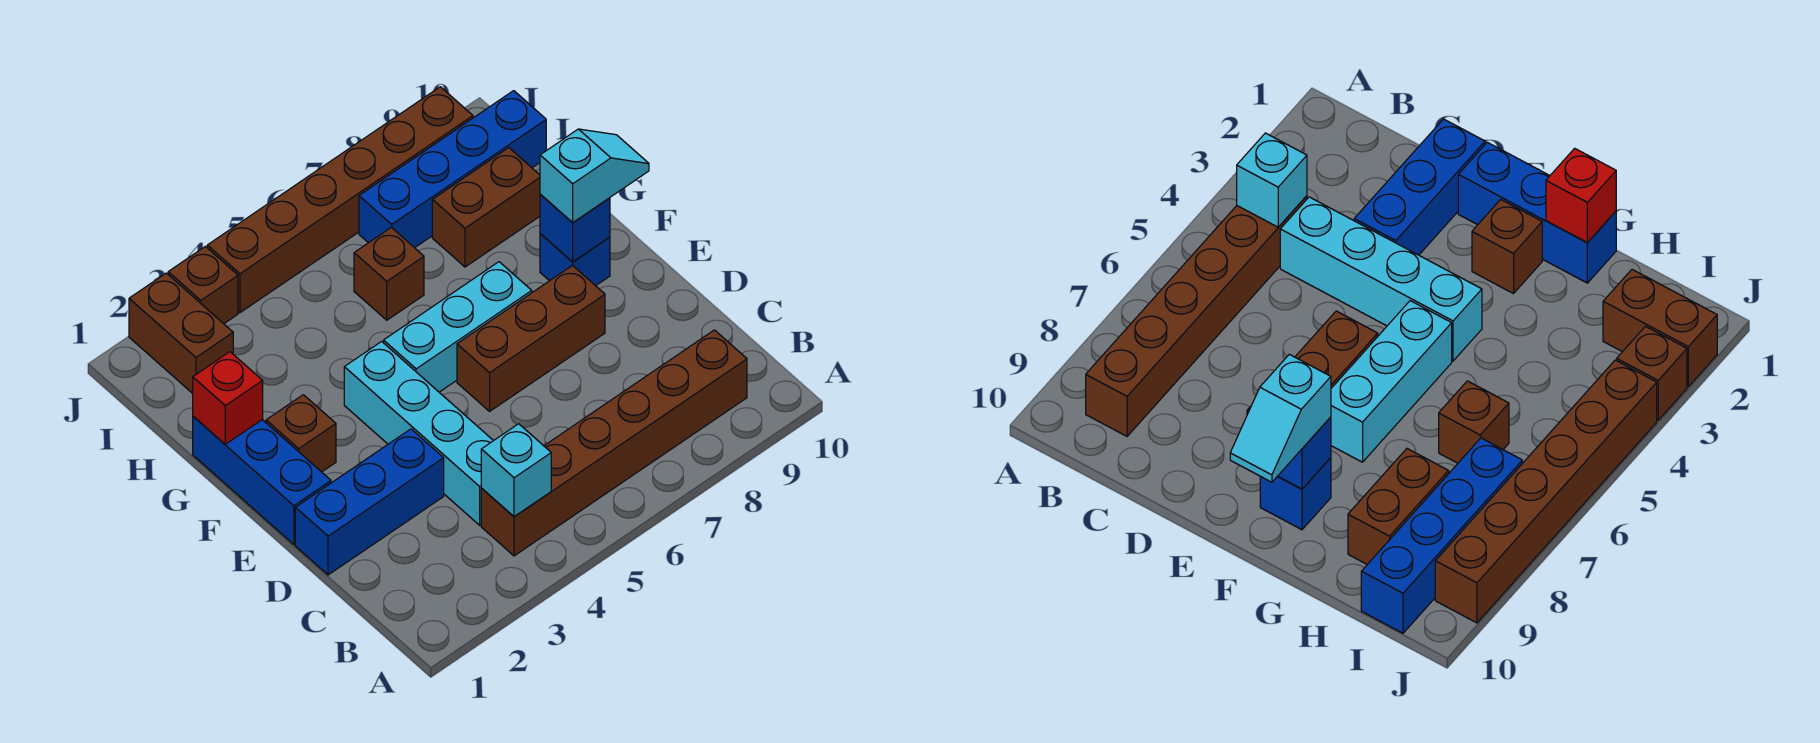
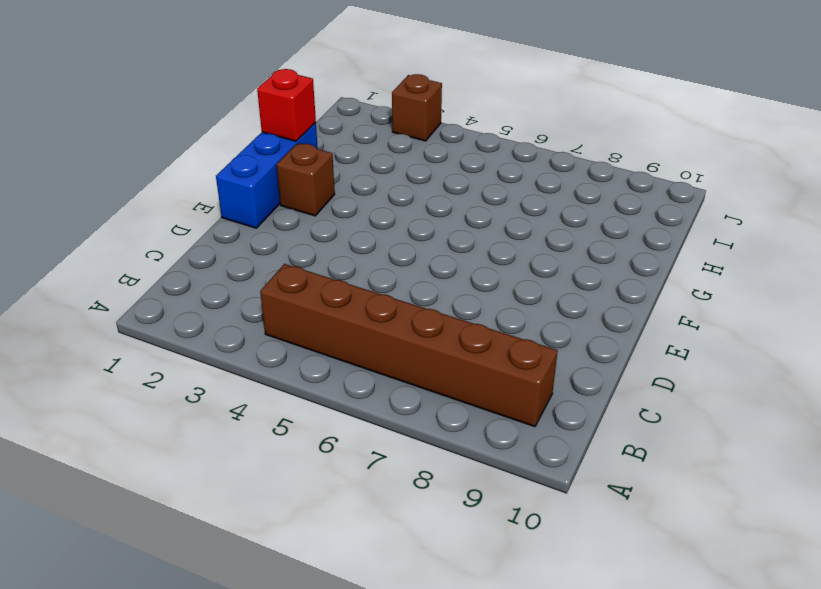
none -> cyan 1x4 brick [344,341,493,525]
none -> blue 1x3 brick [295,429,444,575]
none -> brown 1x3 brick [457,265,605,411]

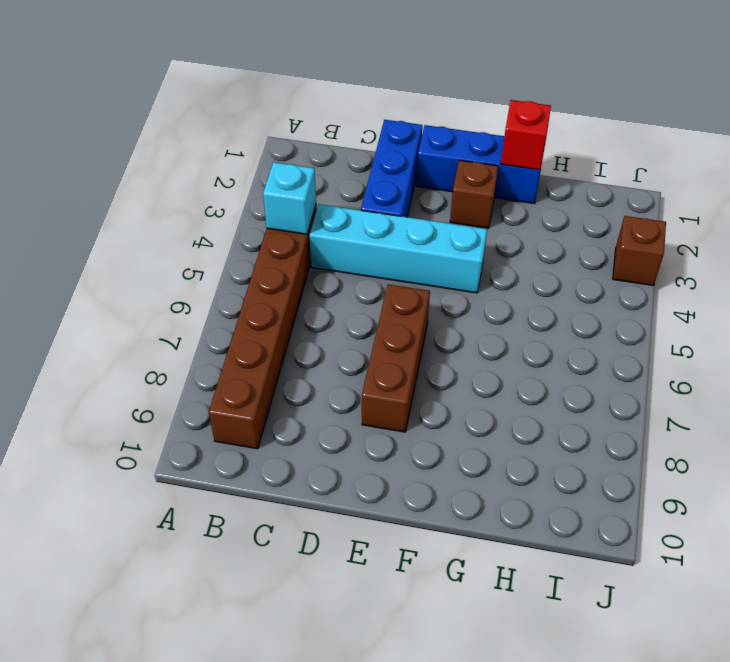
none -> cyan 1x3 brick [384,262,532,392]
none -> blue 1x1 brick [540,234,610,286]
none -> brown 1x1 brick [354,227,424,320]

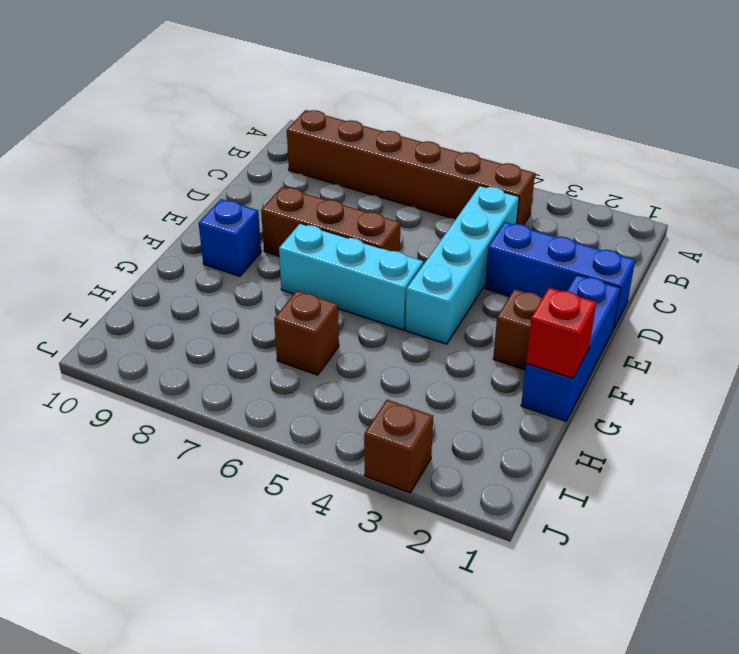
none -> brown 1x2 brick [432,148,540,267]
none -> brown 1x2 brick [129,273,233,393]
none -> blue 1x4 brick [359,91,546,248]

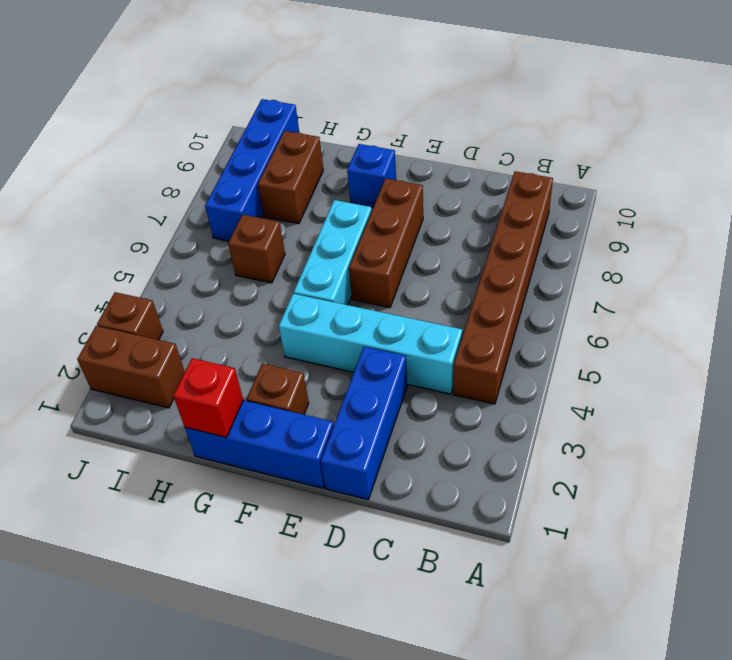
none -> brown 1x6 brick [207,87,473,313]
none -> cyan 1x1 brick [481,424,551,517]
none -> blue 1x1 brick [540,195,610,262]

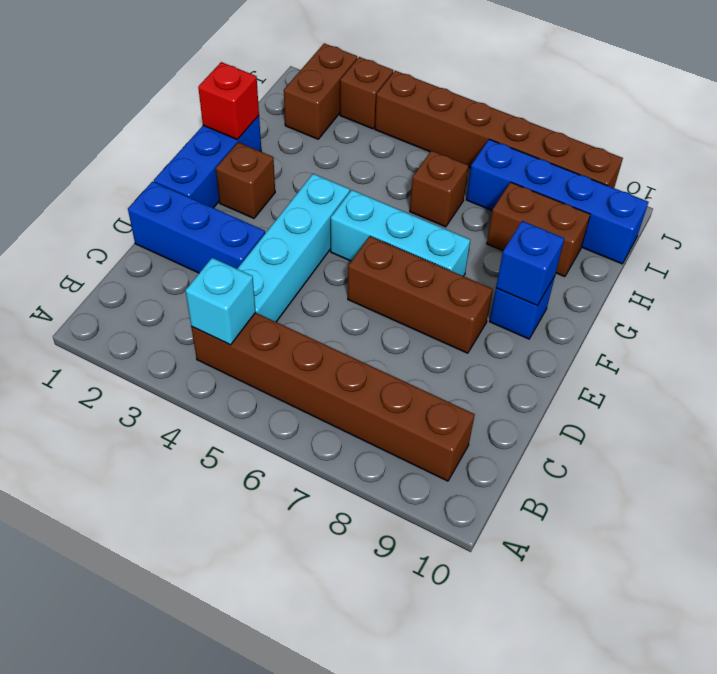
none -> cyan 1x2 slope [540,129,649,223]

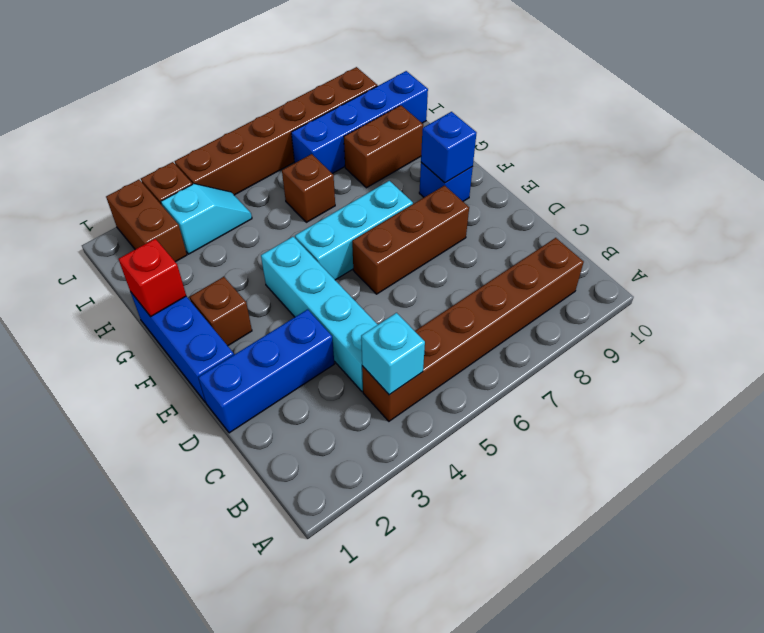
cyan 1x2 slope [161,184,252,254] -> cyan 1x2 slope moved to [540,129,649,223]

